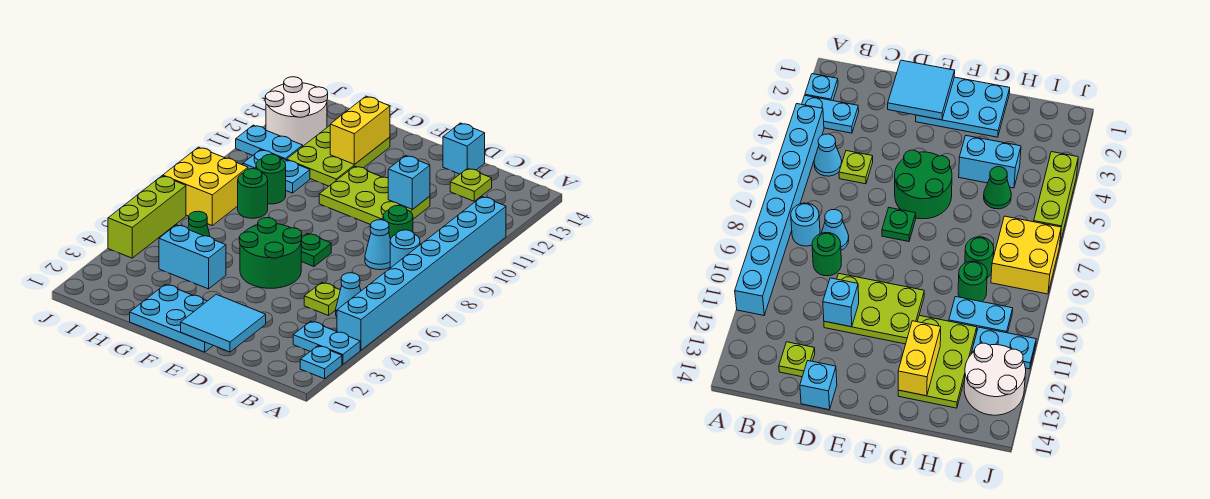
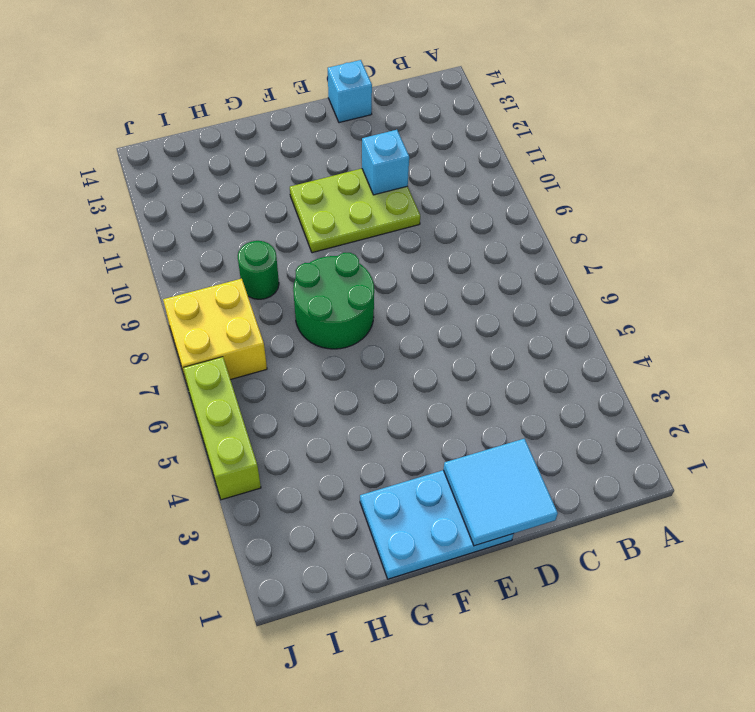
green 2x2 round brick [293,253,374,349] -> green 2x2 round brick moved to [239,218,302,288]
none -> cyan 1x1 plate [300,346,342,379]
none -> cyan 1x2 plate [293,321,360,365]
none -> cyan 1x8 brick [337,197,506,350]

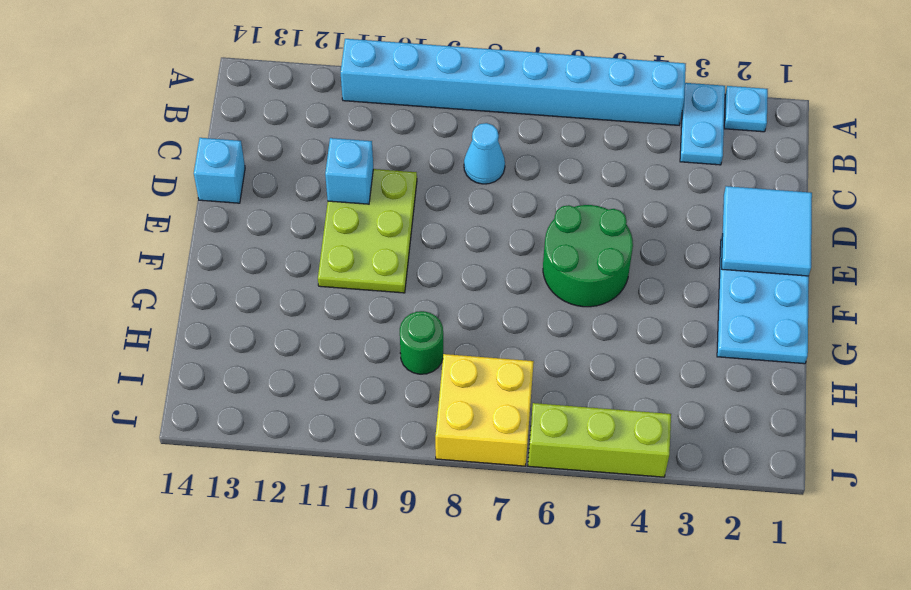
none -> cyan 1x1 cone [336,273,361,317]
none -> cyan 1x1 round brick [390,230,420,268]
none -> lime 1x1 plate [304,282,340,316]

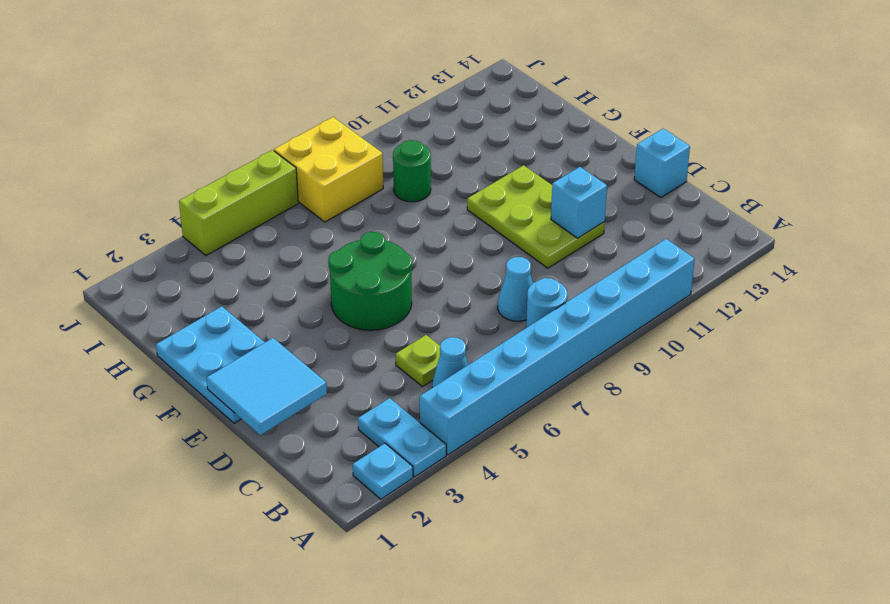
none -> green 1x1 round brick [383,206,413,239]
none -> lime 1x1 plate [450,168,492,201]
none -> green 1x1 plate [301,233,331,266]

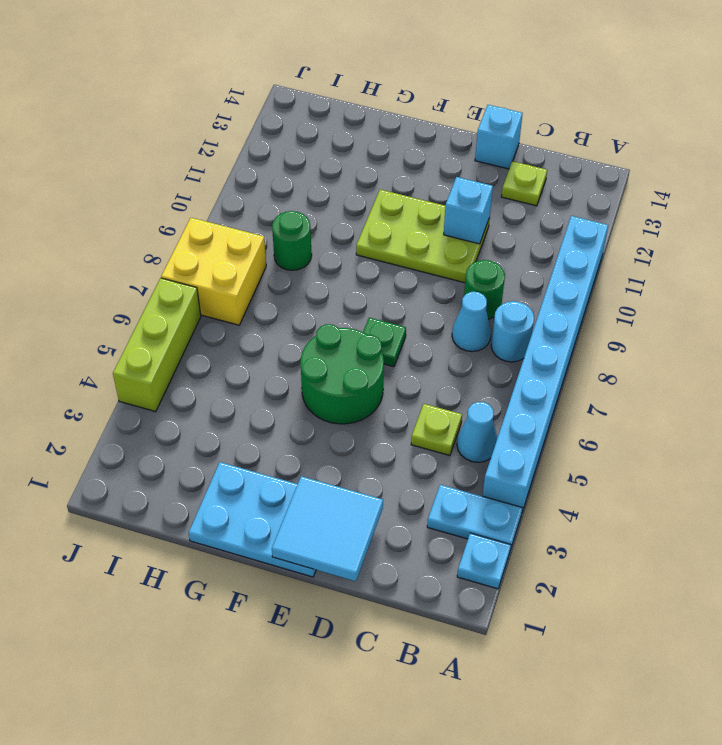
none -> cyan 1x2 brick [159,225,226,289]
none -> lime 2x3 plate [287,126,390,186]
none -> green 1x1 cone [188,211,210,237]

